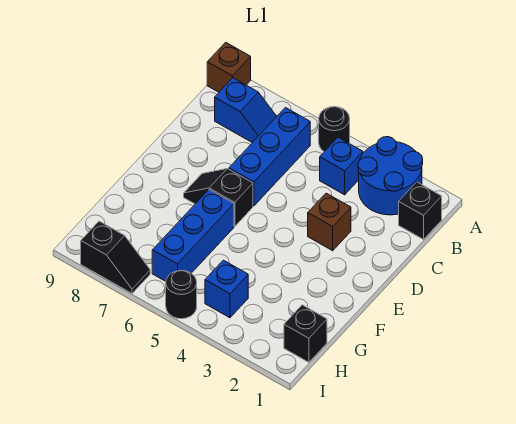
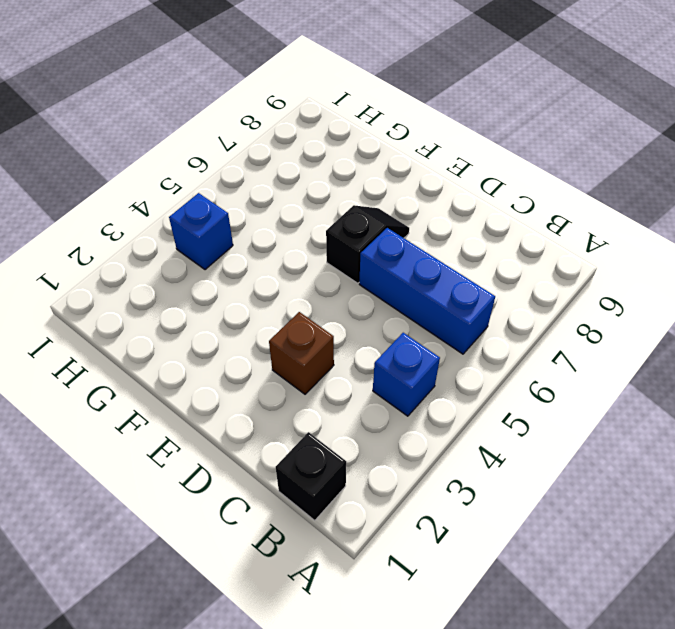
none -> blue 2x2 round brick [358,137,423,215]
none -> black 1x1 round brick [319,107,350,152]
none -> brown 1x1 brick [207,42,251,92]

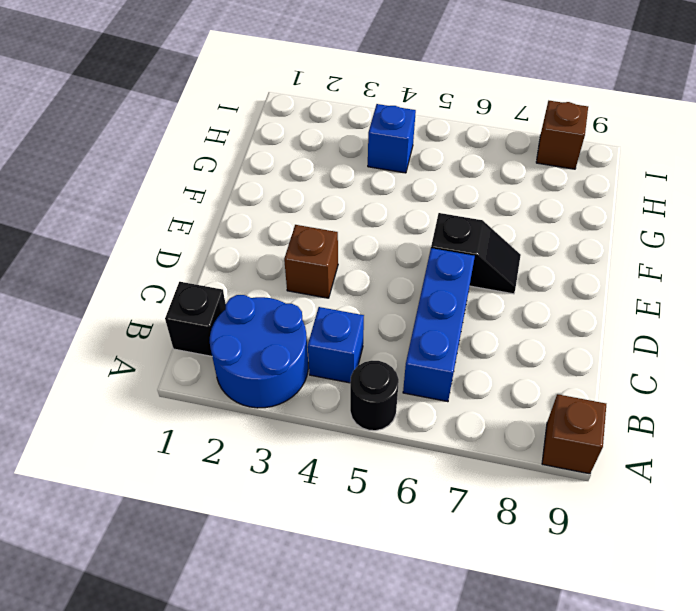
brown 1x1 brick [536,101,588,169] -> black 1x2 slope [81,221,150,293]
none -> blue 1x2 slope [215,78,277,143]
none -> blue 1x3 brick [152,190,234,281]
none -> black 1x1 brick [284,305,327,362]

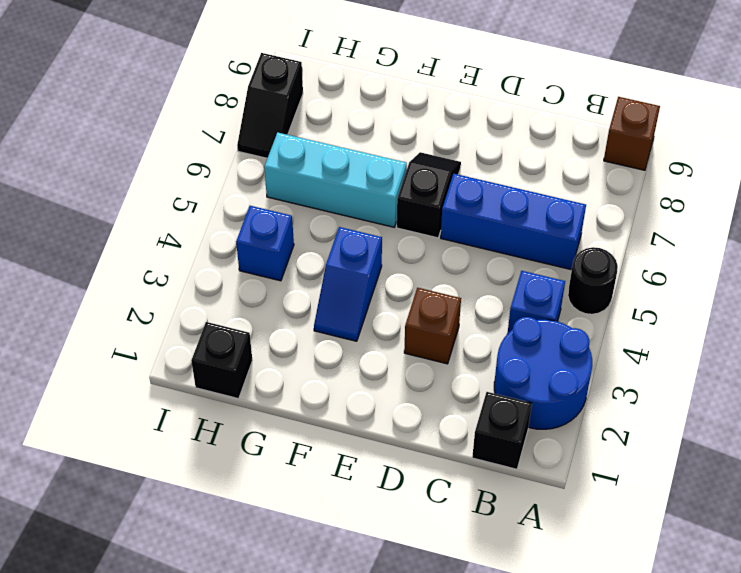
blue 1x2 slope [314,227,382,341] -> blue 1x2 slope moved to [215,78,277,143]
cyan 1x3 brick [264,132,407,227] -> blue 1x3 brick [152,190,234,281]
none -> black 1x1 round brick [166,271,197,319]

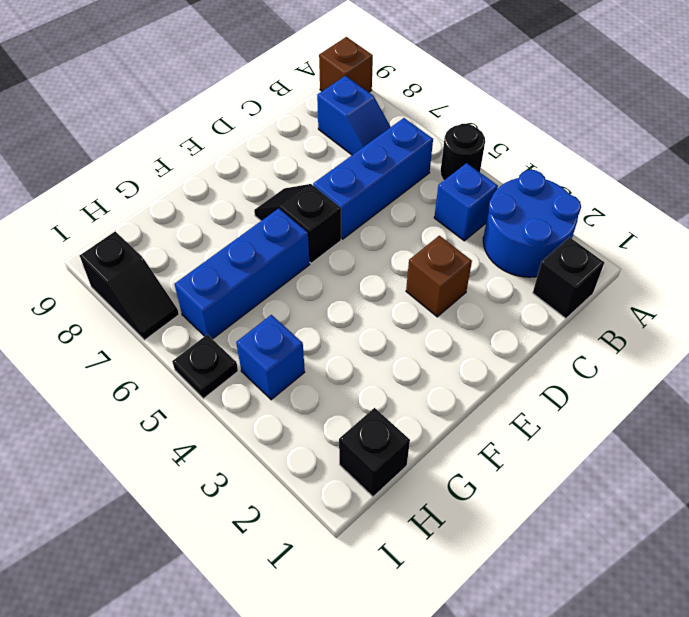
black 1x1 plate [172,334,238,399] -> black 1x1 round brick [166,271,197,319]

